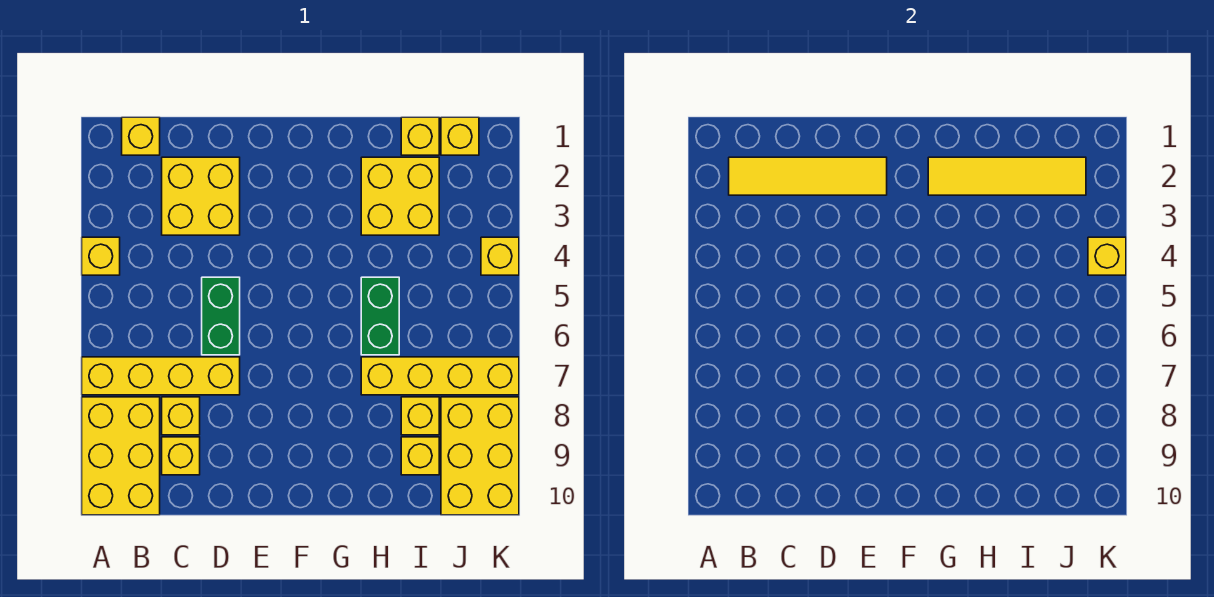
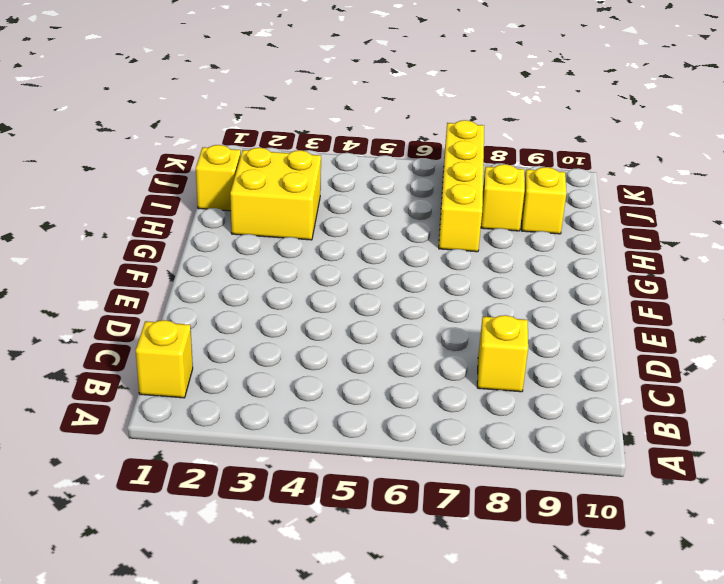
none -> yellow 1x1 brick [82,237,120,275]
none -> yellow 1x4 brick [82,357,240,395]
none -> yellow 2x3 brick [82,397,160,515]

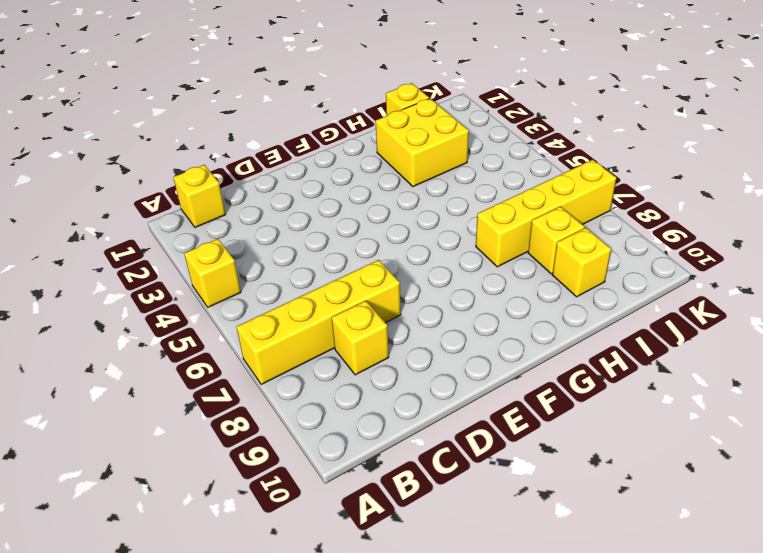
none -> yellow 2x3 brick [82,397,160,515]
none -> yellow 2x2 brick [162,157,240,235]
none -> yellow 1x1 brick [162,437,200,475]

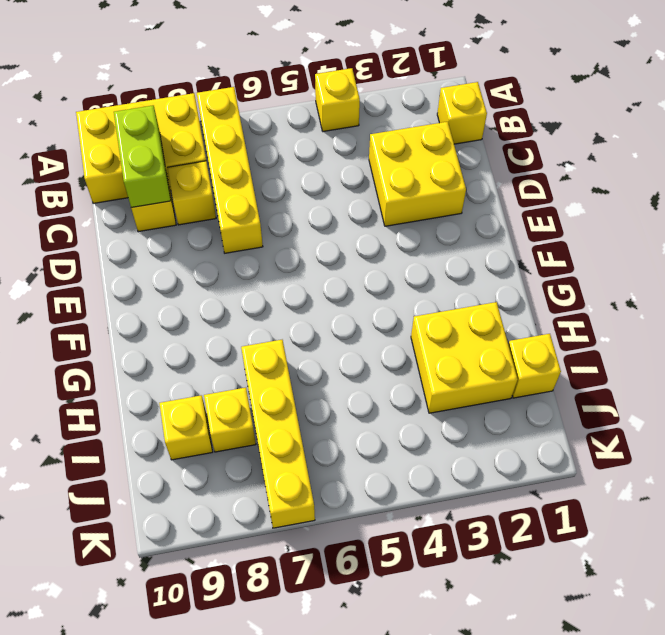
lime 1x2 brick [114,105,171,208] -> none
none -> green 1x2 brick [202,277,240,355]
none -> green 1x2 brick [361,277,399,355]
none -> yellow 1x1 brick [441,117,479,155]

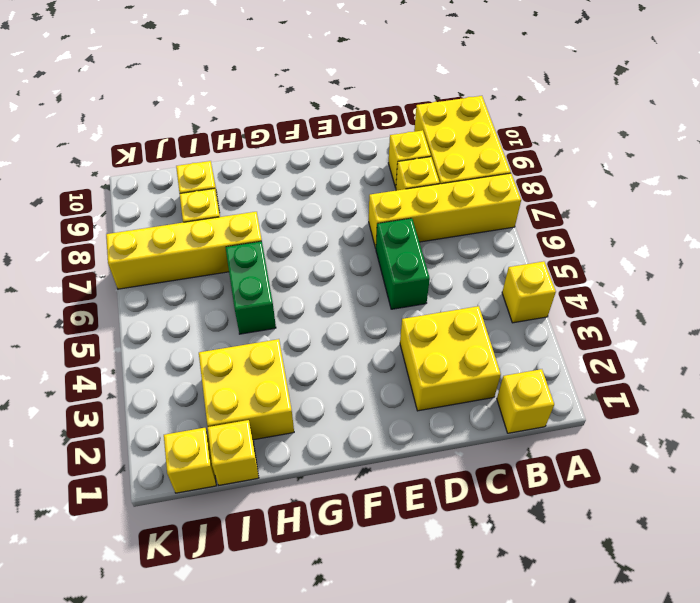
none -> yellow 2x3 brick [441,397,519,515]
none -> yellow 1x1 brick [481,237,519,275]
none -> yellow 1x4 tile [729,157,887,195]

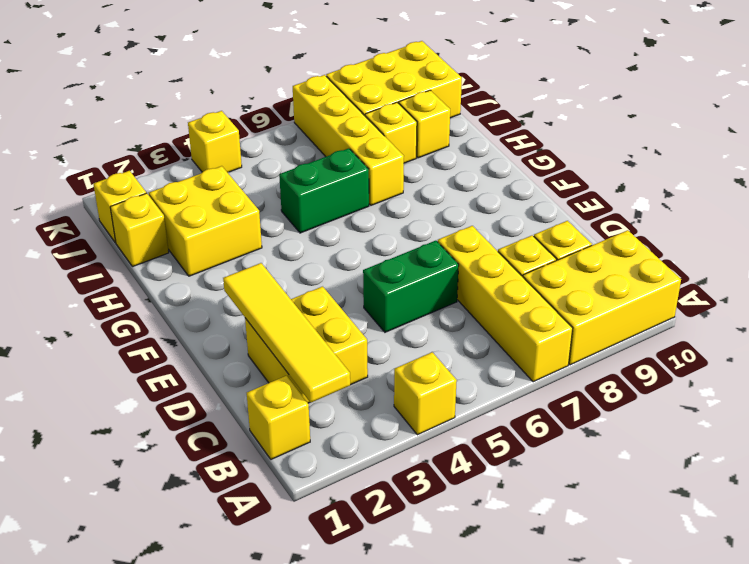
none -> yellow 1x4 tile [928,157,1086,195]
none -> yellow 1x1 brick [1088,237,1126,275]

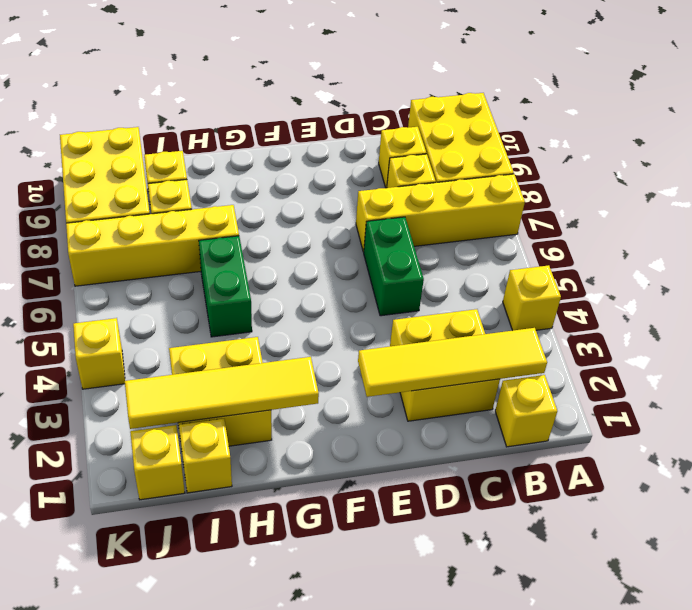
none -> yellow 1x1 brick [1088,237,1126,275]

